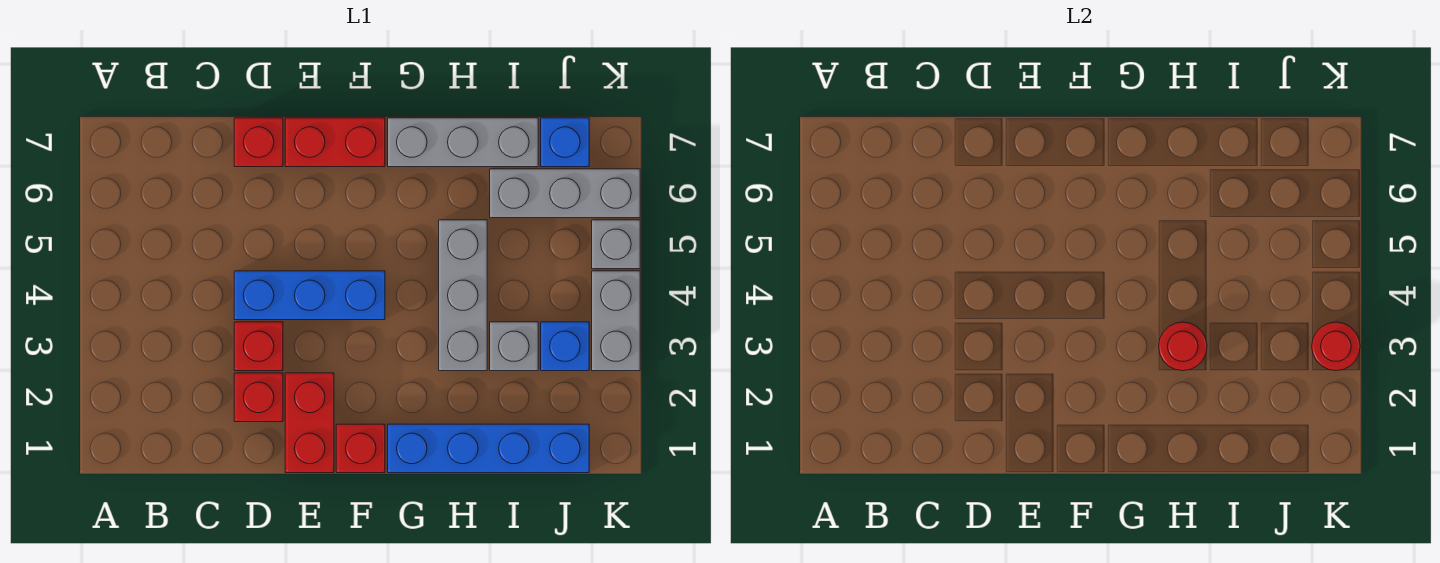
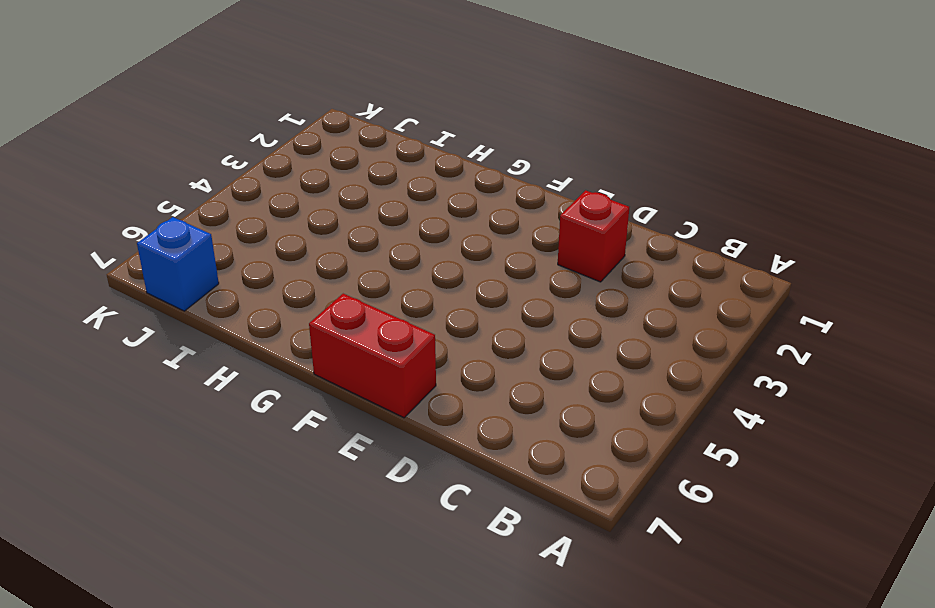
none -> red 1x1 brick [234,322,283,371]
none -> blue 1x3 brick [234,271,385,320]
none -> red 1x1 brick [234,118,283,167]

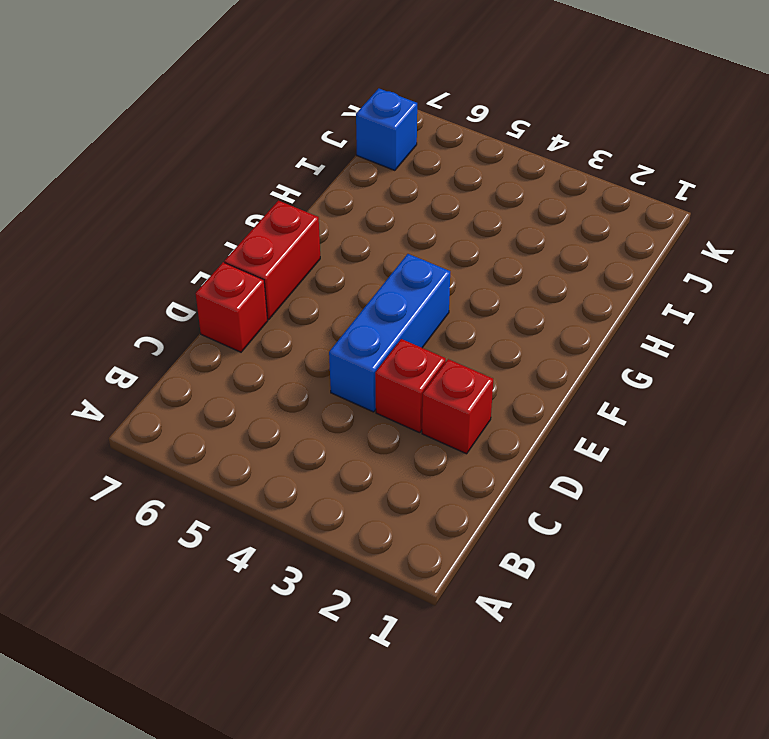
none -> red 1x2 brick [285,373,334,473]
none -> red 1x1 brick [336,424,385,473]
none -> blue 1x4 brick [388,424,589,473]

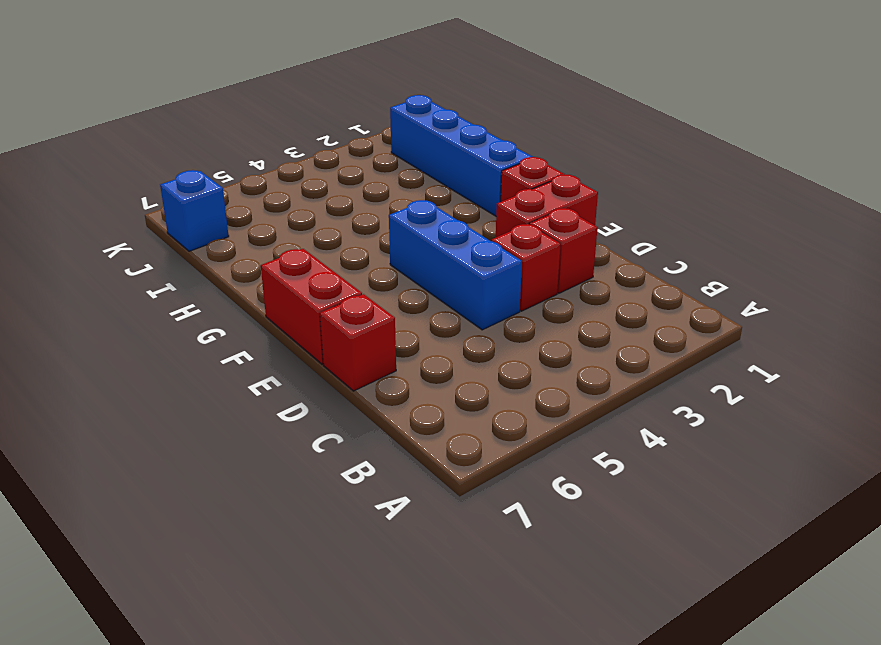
none -> grey 1x3 brick [388,118,538,167]
none -> grey 1x3 brick [439,220,487,371]
none -> grey 1x1 brick [490,322,538,371]

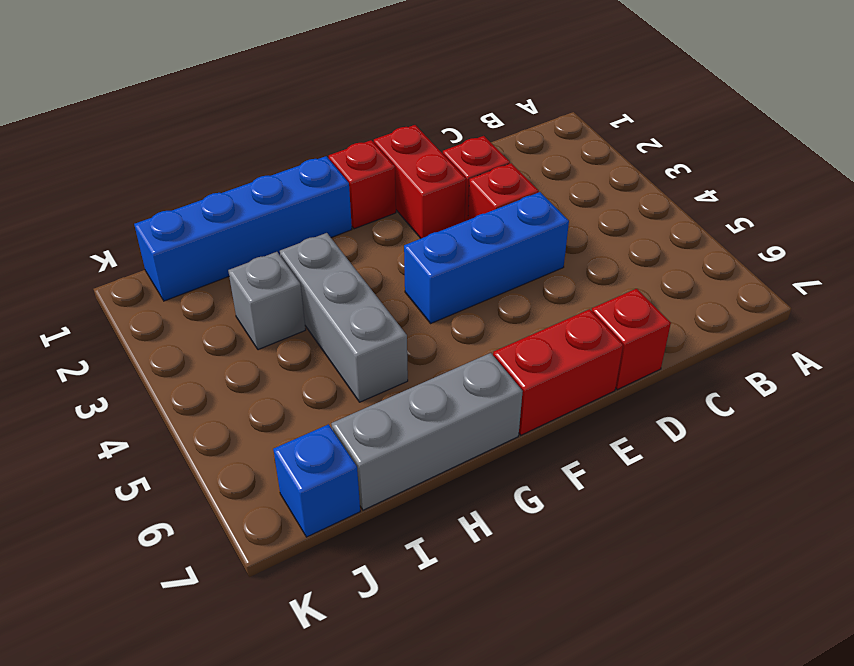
none -> grey 1x3 brick [490,169,640,218]
none -> blue 1x1 brick [541,322,589,371]
none -> grey 1x2 brick [592,271,640,371]

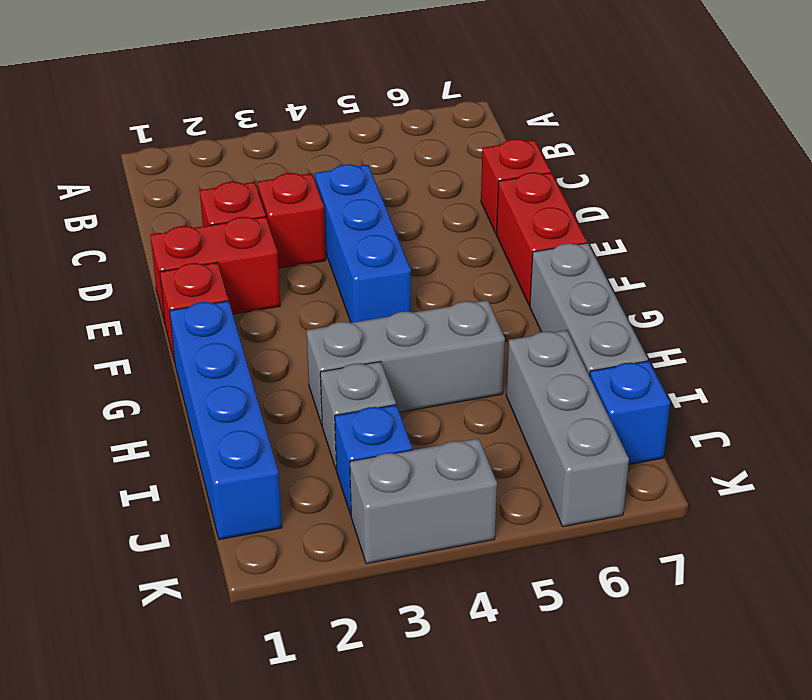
none -> grey 1x1 brick [592,220,640,269]
none -> red 1x1 round brick [1159,322,1207,371]
none -> red 1x1 round brick [1312,322,1360,371]

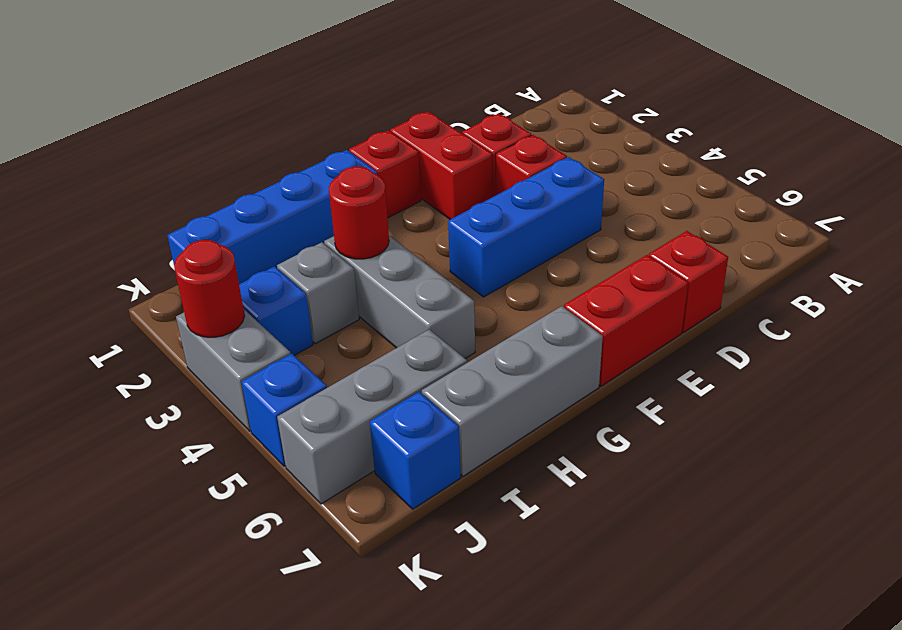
blue 1x1 brick [242,354,327,466] -> grey 1x1 brick [592,220,640,269]

